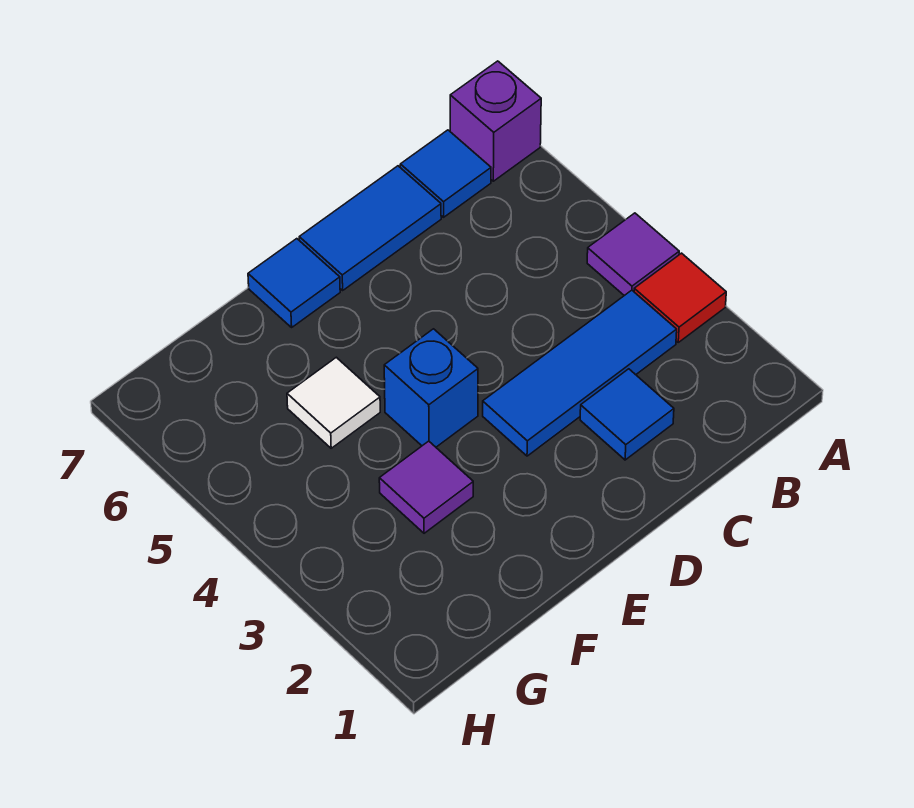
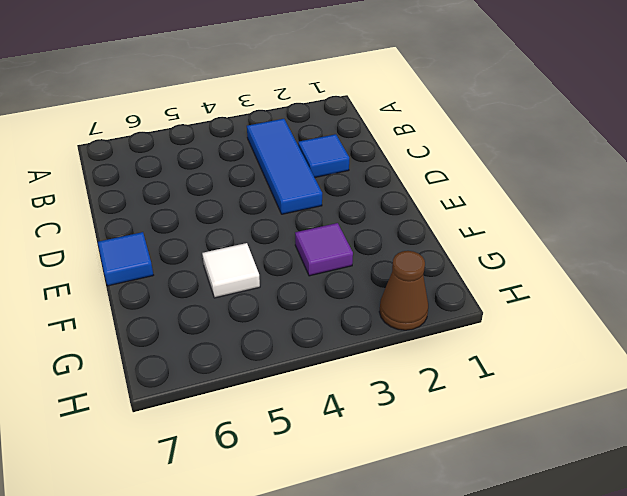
brown 1x1 cone [379,251,428,330] -> none
none -> red 1x1 tile [634,253,726,342]
none -> purple 1x1 tile [587,213,679,296]

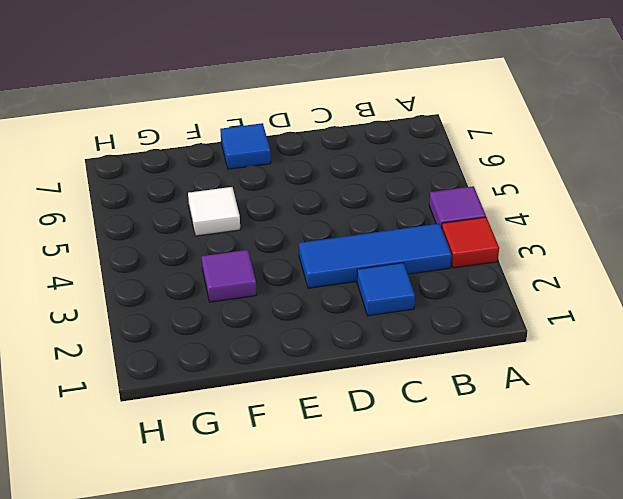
none -> purple 1x1 brick [450,61,541,181]
none -> blue 1x1 tile [400,130,491,217]

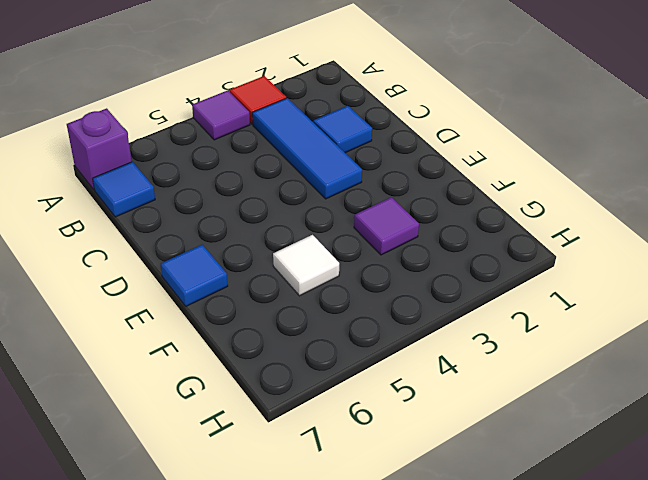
none -> blue 1x2 tile [299,166,441,290]
none -> blue 1x1 brick [384,329,478,447]

